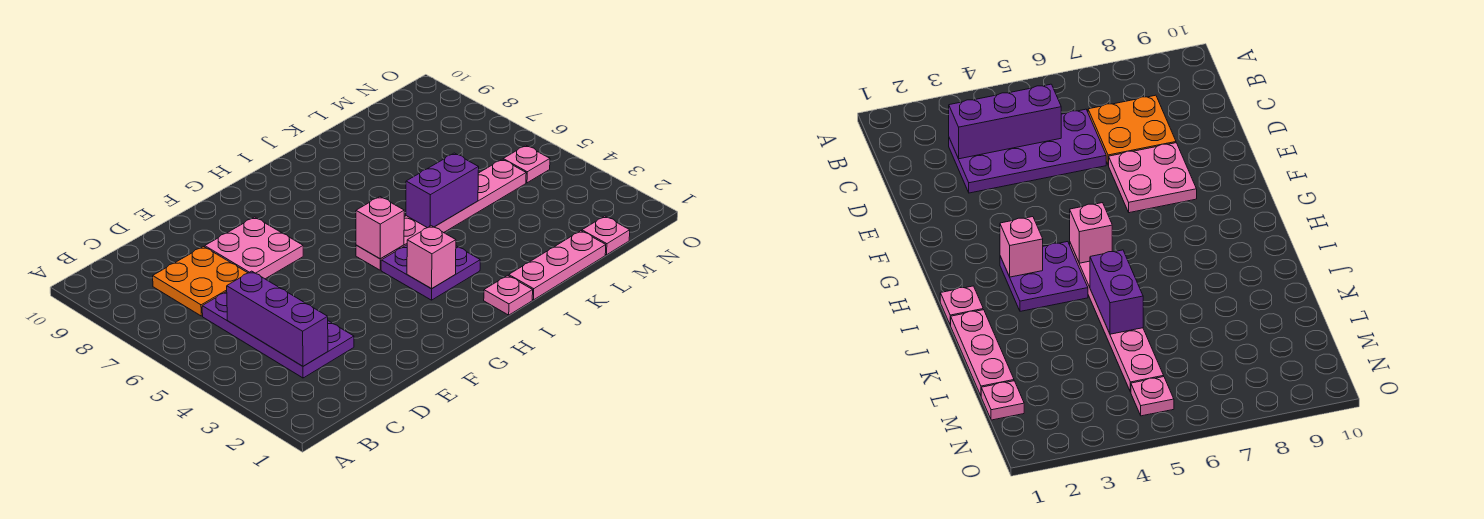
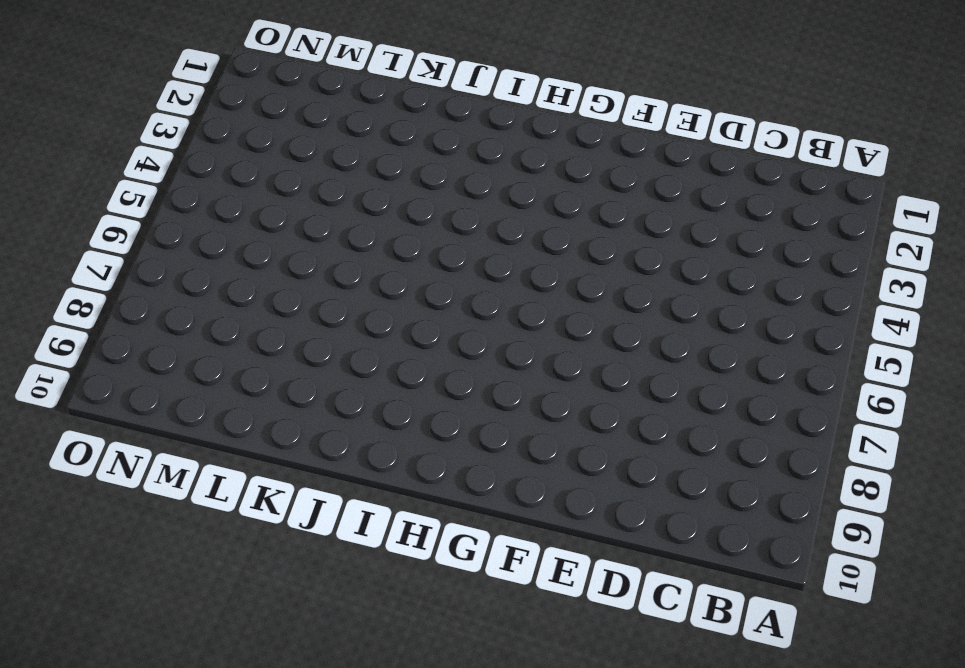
none -> purple 2x4 plate [202,292,354,378]
none -> orange 2x2 plate [153,247,247,316]
none -> pink 2x2 plate [205,217,303,279]

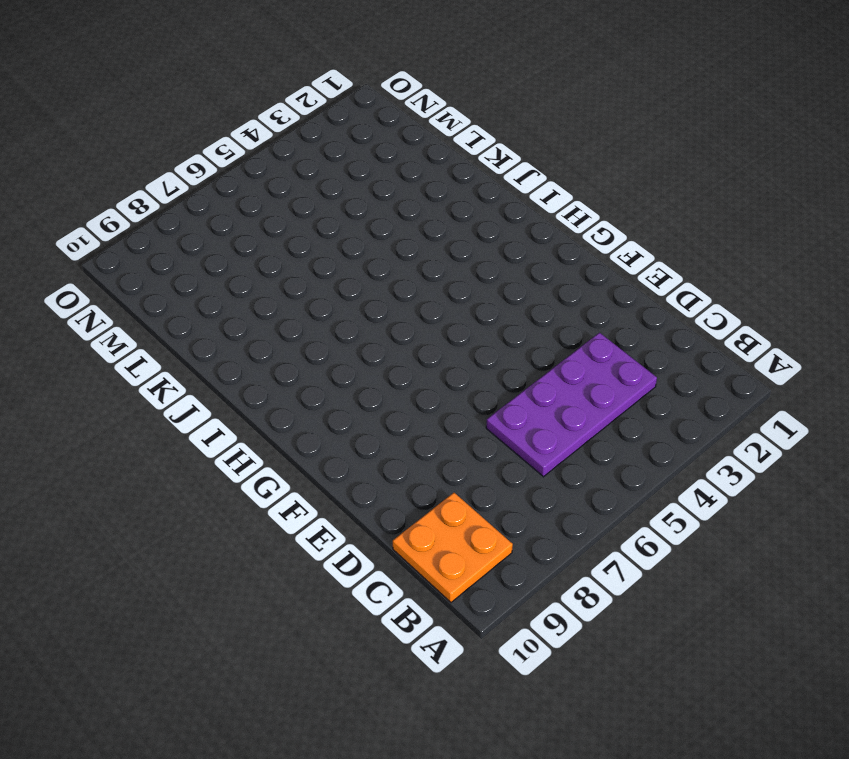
orange 2x2 plate [393,493,513,602] -> orange 2x2 plate moved to [153,247,247,316]
none -> pink 2x2 plate [205,217,303,279]
none -> purple 2x2 plate [381,245,480,300]
none -> pink 1x6 plate [356,159,526,270]

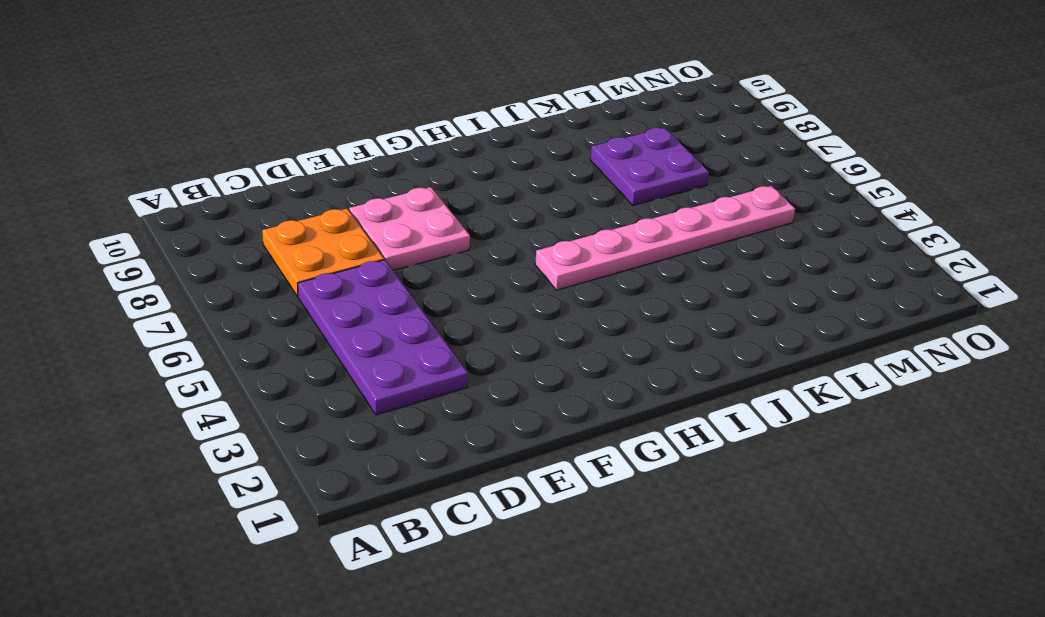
purple 2x2 plate [590,128,709,205] -> purple 2x2 plate moved to [381,245,480,300]
none -> pink 1x1 plate [484,275,533,315]
none -> pink 1x3 plate [509,231,606,300]
none -> pink 1x1 plate [582,216,630,255]

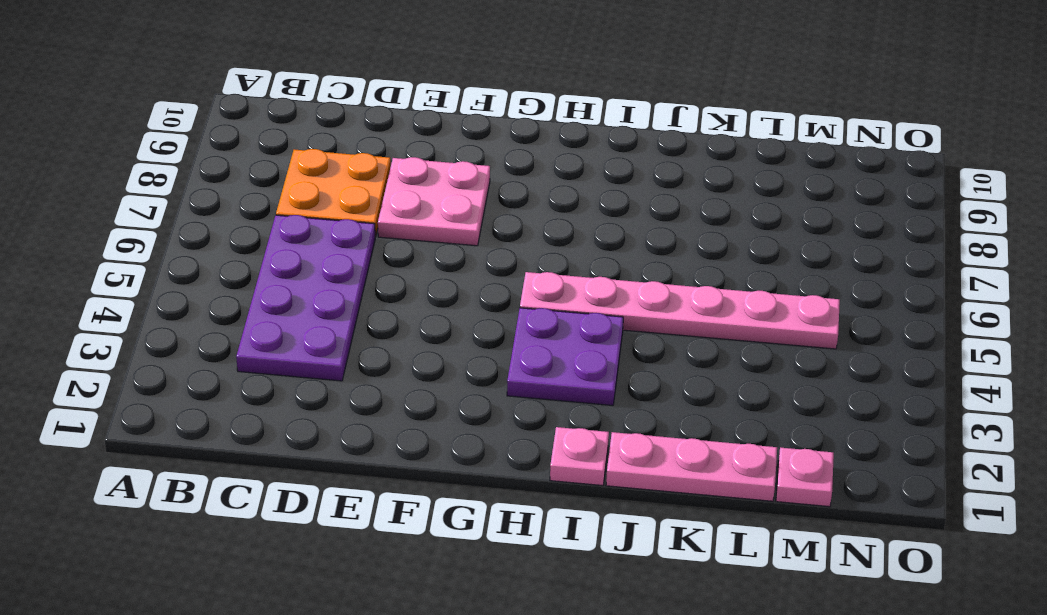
none -> pink 1x1 plate [503,145,550,183]
none -> purple 1x3 brick [227,271,328,366]
none -> pink 1x1 brick [407,226,456,289]

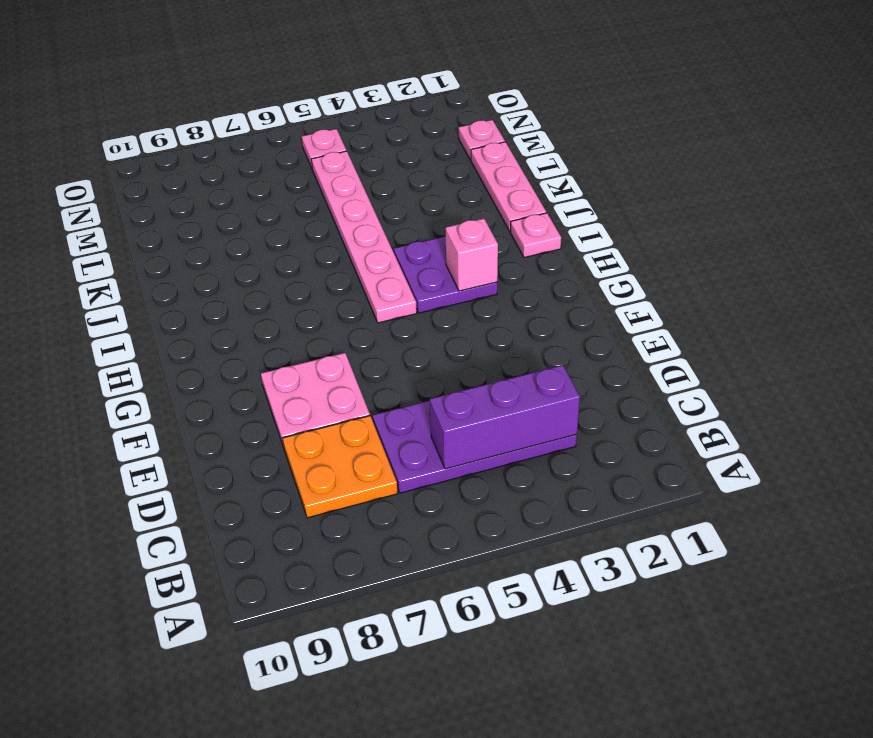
none -> pink 1x1 brick [356,197,404,259]
none -> purple 1x2 brick [406,153,479,228]

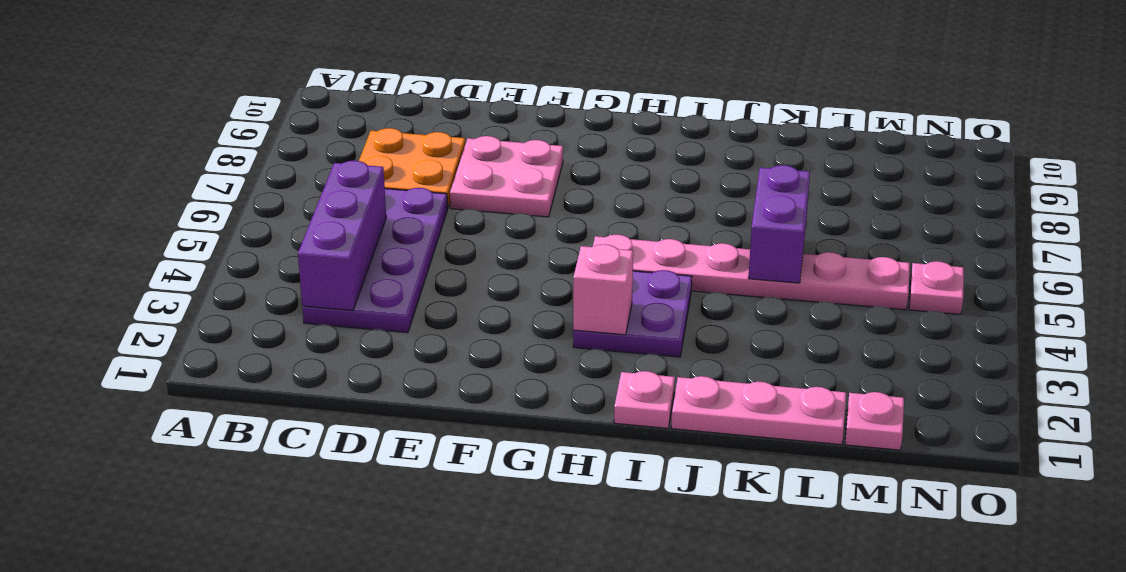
purple 1x2 brick [749,165,810,283] -> purple 1x2 brick turned to [406,153,479,228]
none -> pink 1x1 brick [356,197,404,259]

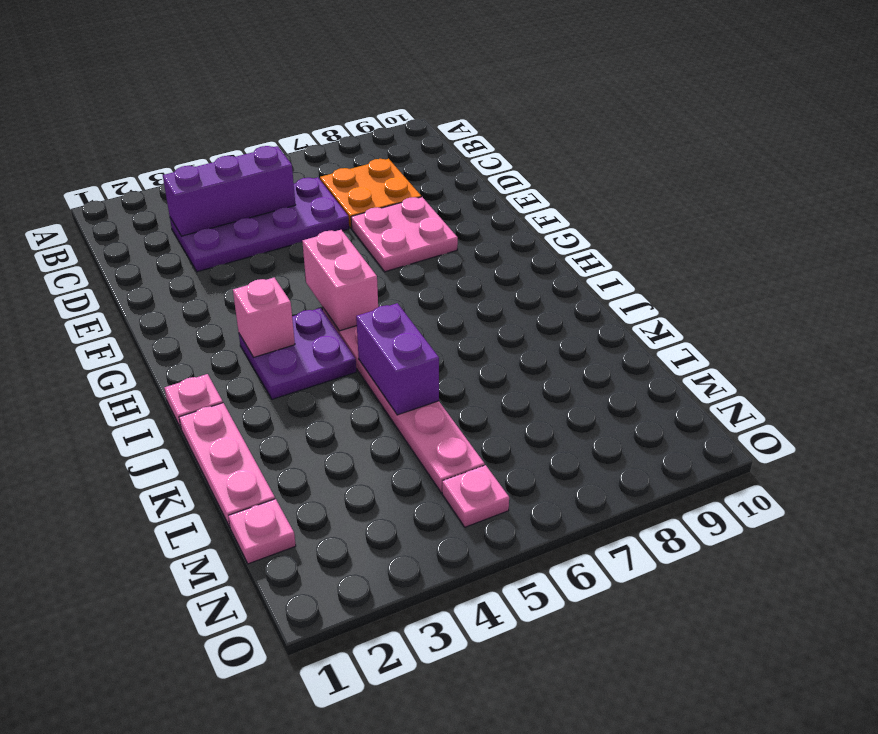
pink 1x2 brick [302,230,378,331] -> pink 1x1 brick [356,197,404,259]

